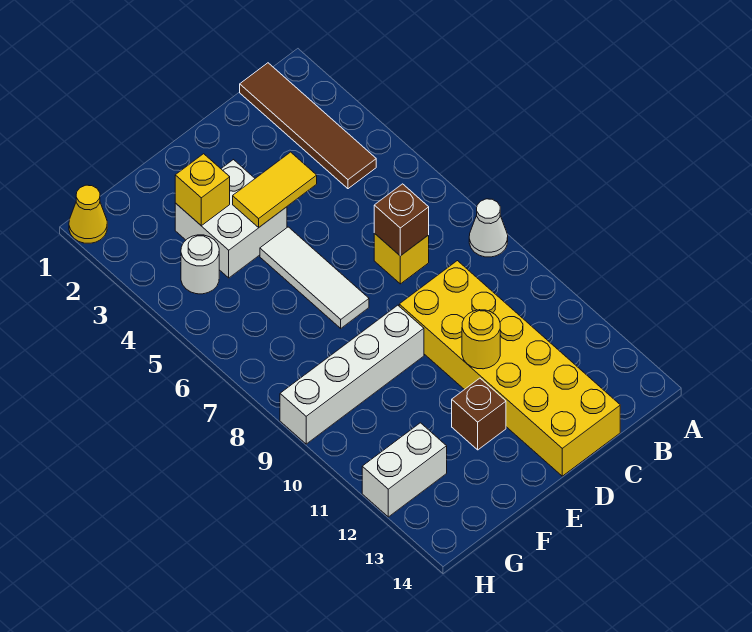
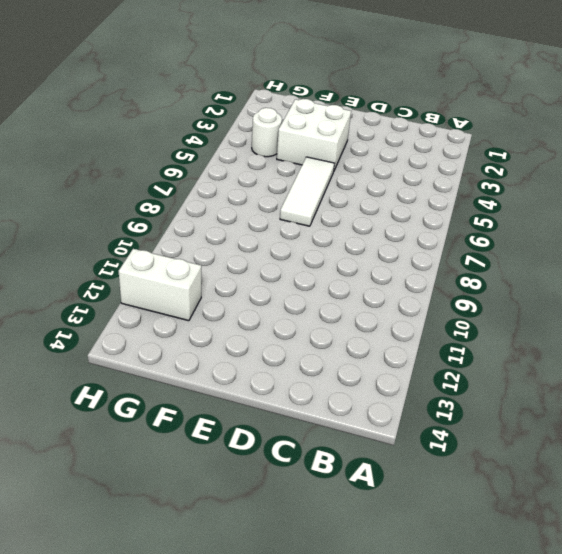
none -> white 1x1 cone [469,199,508,257]
none -> brown 1x4 tile [240,63,376,189]
none -> yellow 1x1 brick [374,233,429,284]

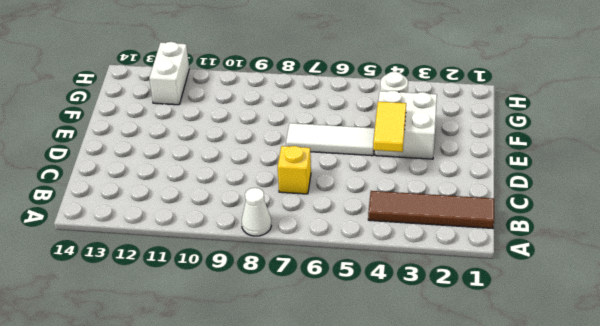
none -> yellow 2x6 brick [399,261,620,476]
none -> white 1x4 brick [280,305,424,444]
none -> brown 1x1 brick [452,378,506,450]

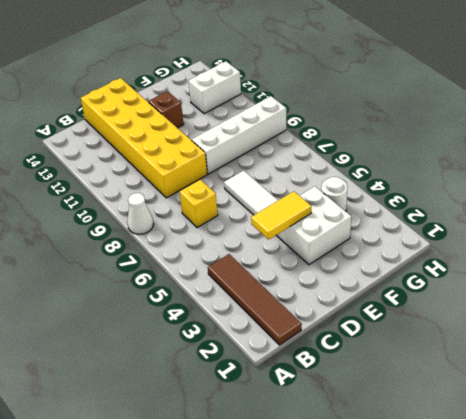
none -> yellow 1x1 cone [69,185,107,243]
none -> brown 1x1 brick [374,184,429,256]
none -> yellow 1x1 round brick [462,310,500,369]

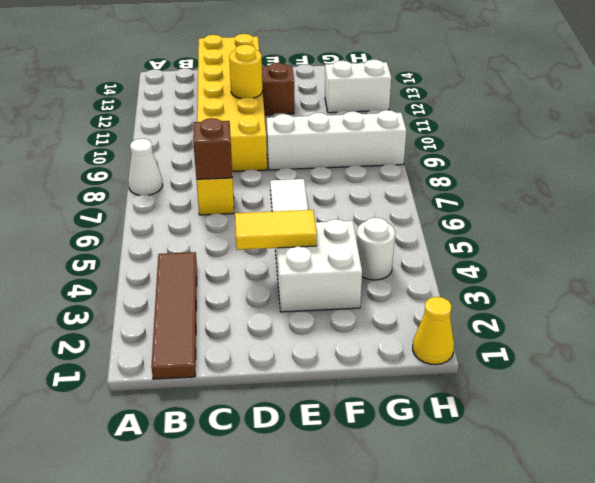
none -> yellow 1x1 brick [175,154,230,226]

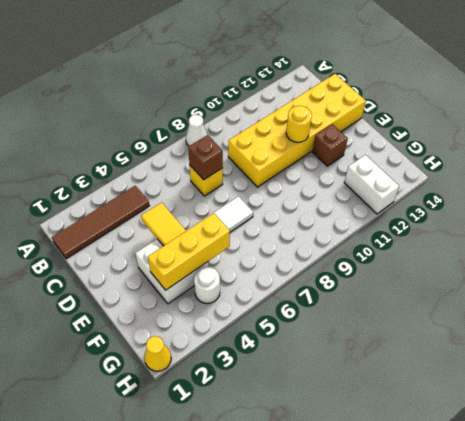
yellow 1x3 brick [148,213,230,290] -> yellow 1x1 brick [175,154,230,226]
none -> white 1x4 brick [280,305,424,444]

